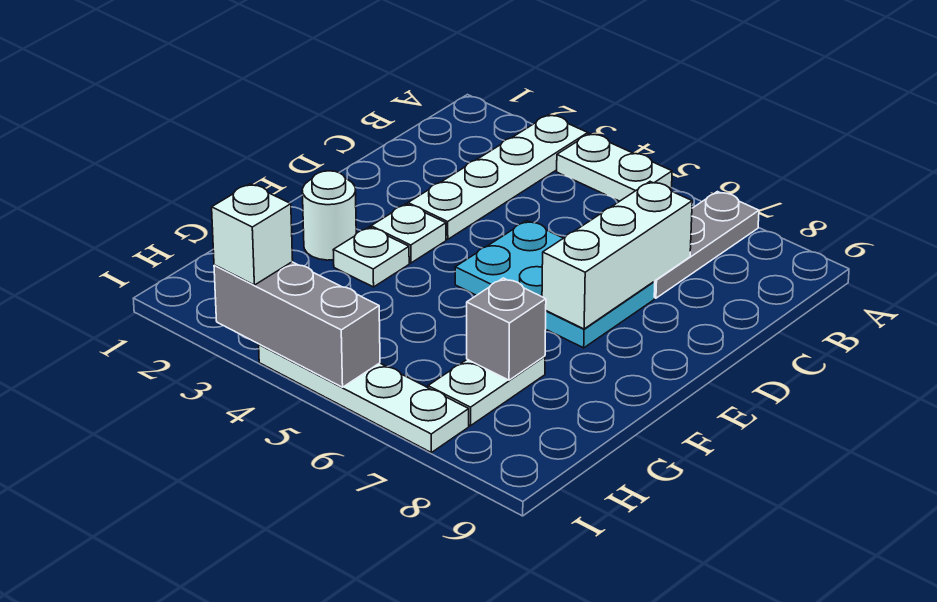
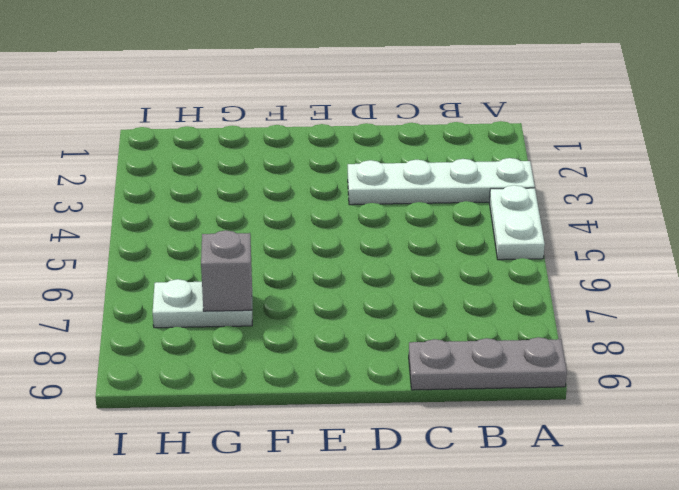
grey 1x3 plate [409,337,567,390] -> grey 1x3 plate moved to [654,192,759,298]
none -> cyan 2x3 plate [455,221,655,348]
none -> white 1x1 plate [371,204,446,263]
none -> white 1x1 round brick [302,171,356,260]

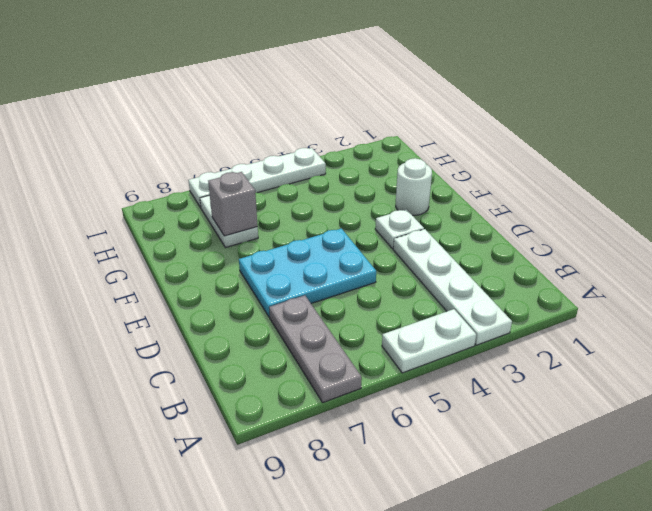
none -> white 1x1 plate [333,227,409,287]
none -> white 1x3 brick [542,182,692,329]
none -> grey 1x3 brick [214,262,380,387]

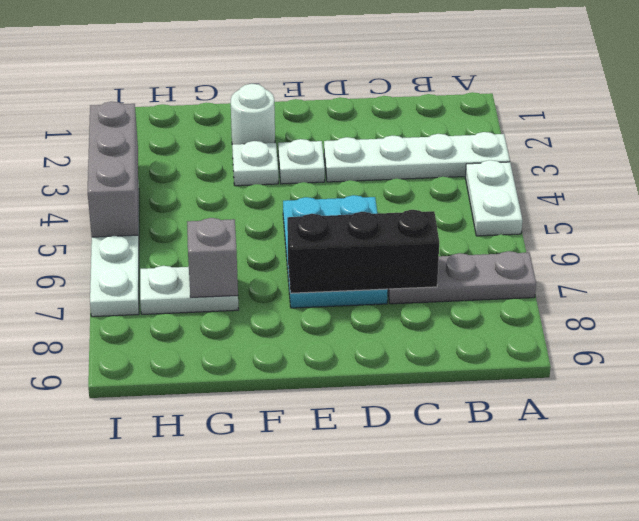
black 1x3 brick [287,210,439,293] -> white 1x3 brick [542,182,692,329]
none -> white 1x1 brick [212,184,293,285]

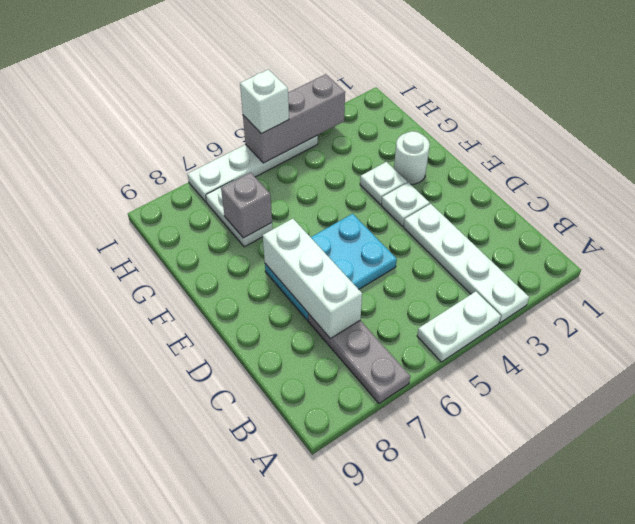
white 1x1 brick [240,69,289,134] -> white 1x1 brick moved to [212,184,293,285]

